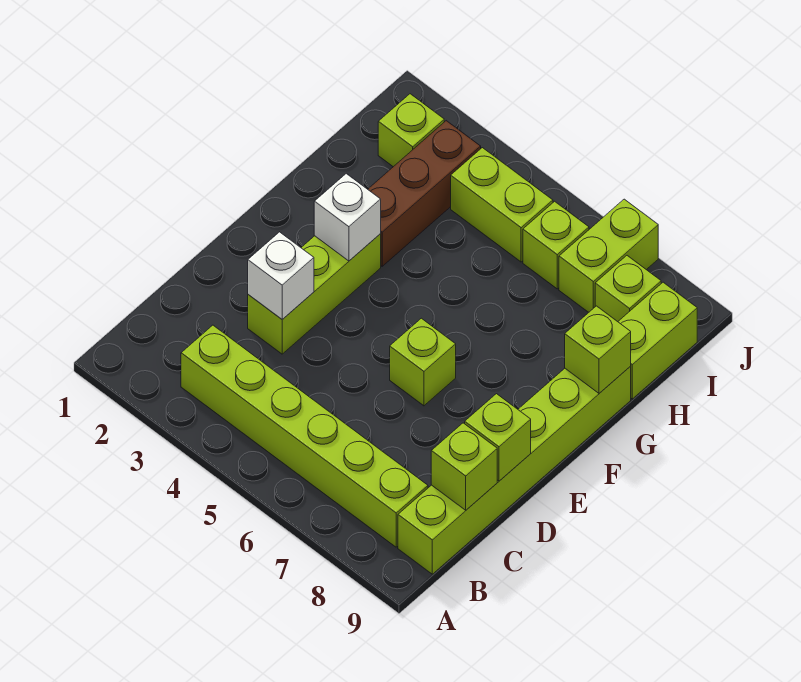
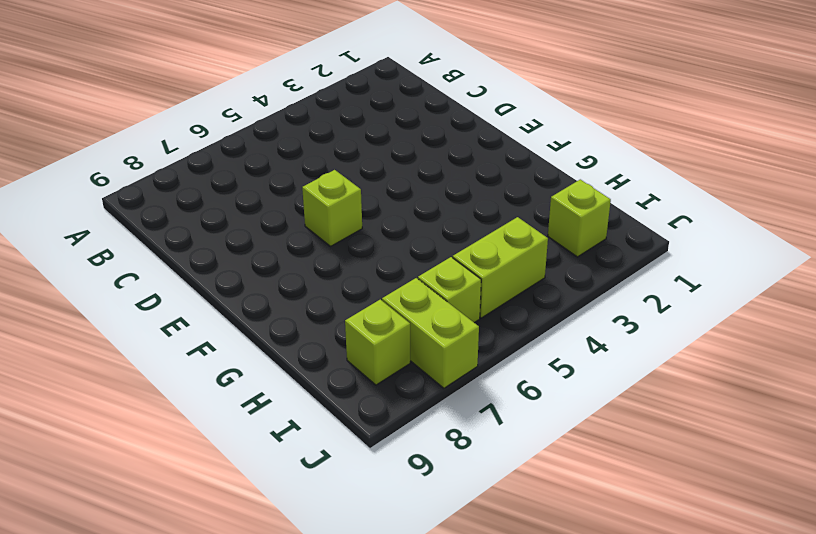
none -> lime 1x6 brick [181,325,428,547]
none -> lime 1x6 brick [398,366,631,574]
none -> lime 1x3 brick [248,234,381,354]

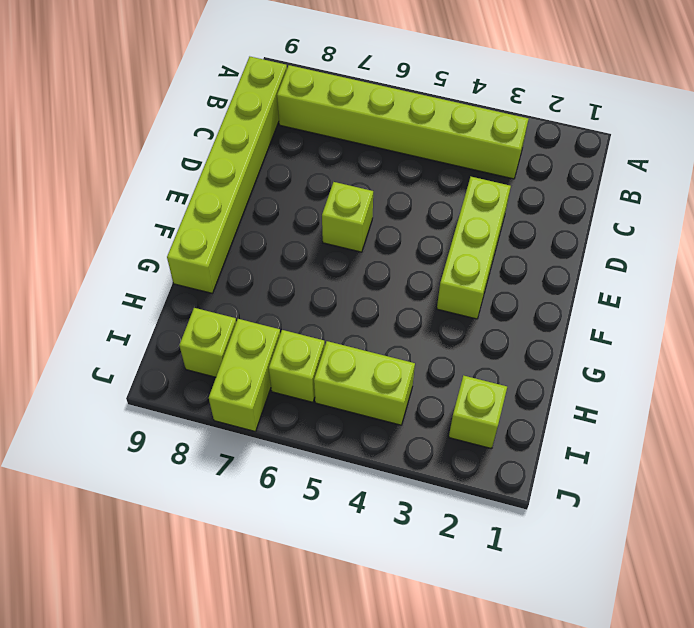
none -> brown 1x3 brick [368,121,481,266]
none -> lime 1x2 brick [618,282,697,399]
none -> lime 1x1 brick [431,423,497,510]

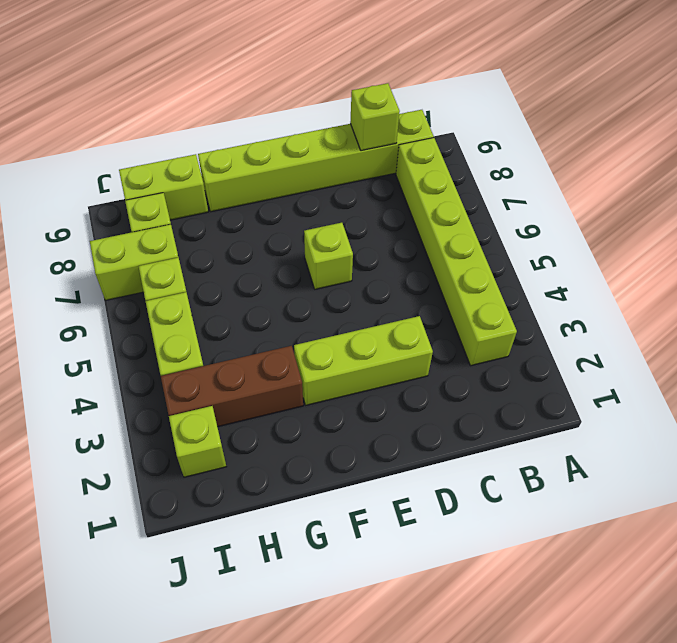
none -> white 1x1 brick [248,232,314,319]
none -> lime 1x1 brick [465,394,531,481]
none -> white 1x1 brick [314,174,381,261]

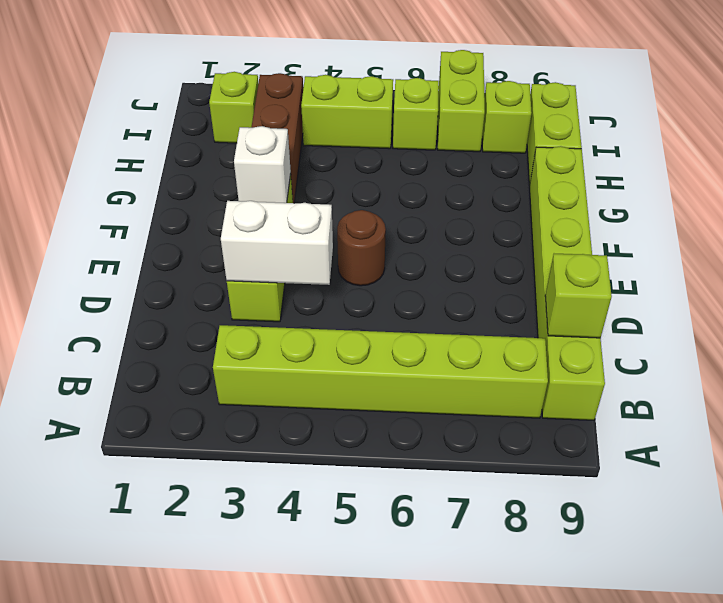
white 1x2 brick [221,201,333,285] -> white 1x1 brick [248,232,314,319]
brown 1x1 round brick [337,210,386,286] -> none
none -> lime 1x1 brick [390,318,456,406]
none -> lime 1x1 brick [465,394,531,481]
none -> lime 1x1 brick [565,306,631,393]

